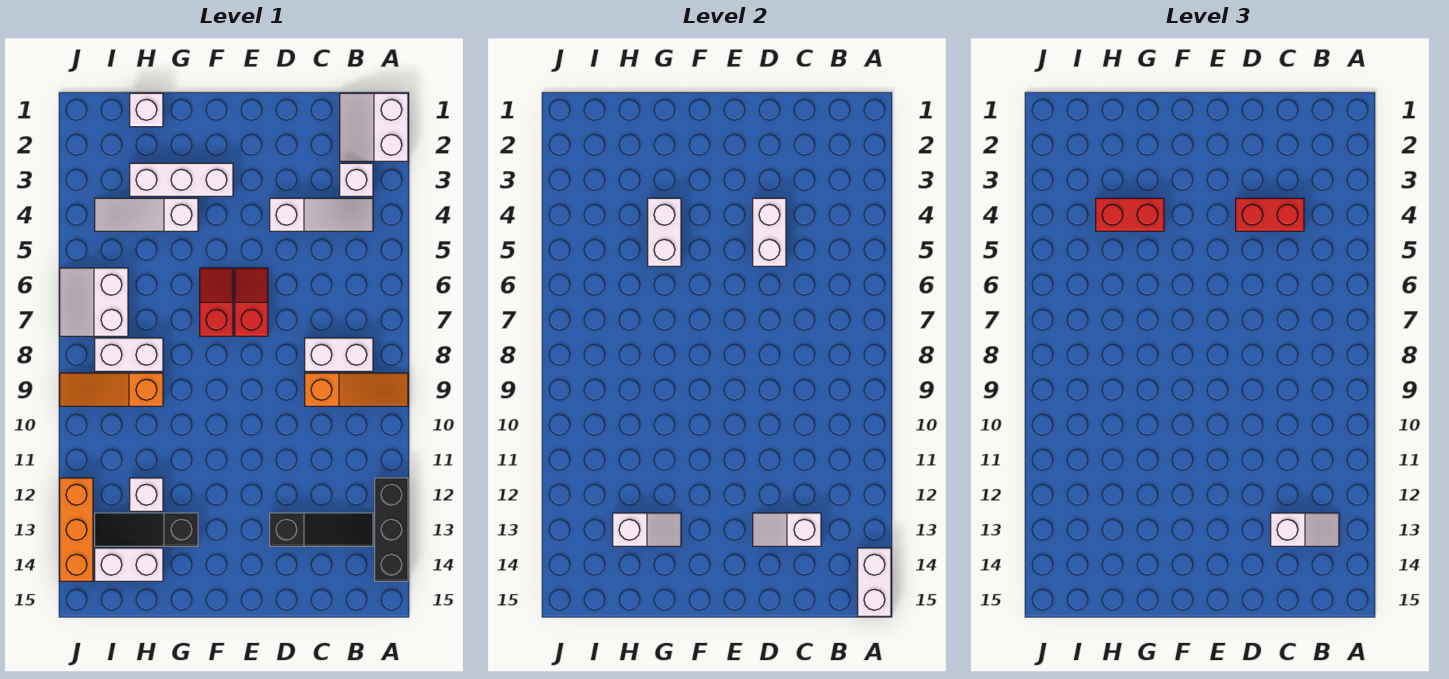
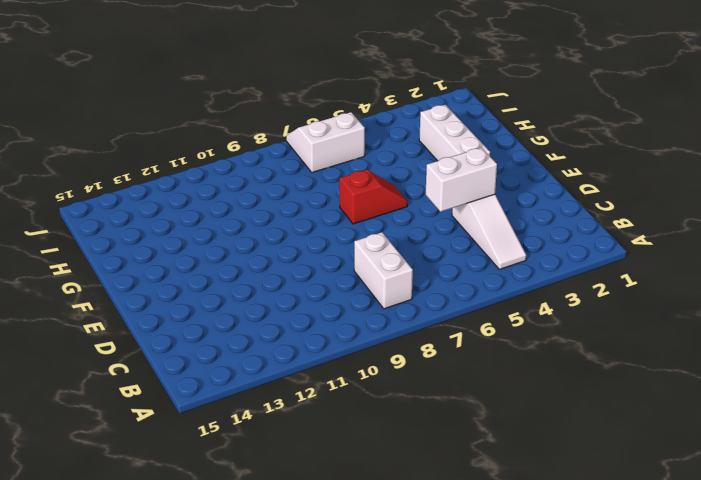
none -> white 2x2 slope [340,93,408,161]
none -> orange 1x3 slope [305,373,408,406]
none -> black 1x3 brick [375,478,408,581]

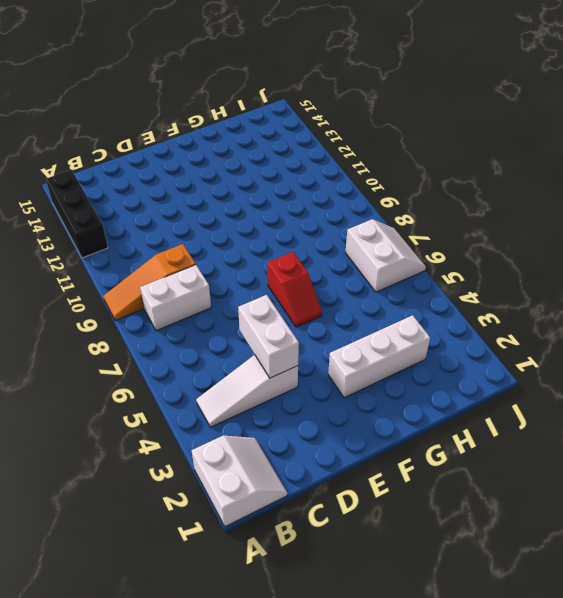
none -> white 1x1 brick [340,163,373,196]
none -> black 1x3 slope [270,513,373,546]
none -> red 1x2 slope [235,268,268,336]

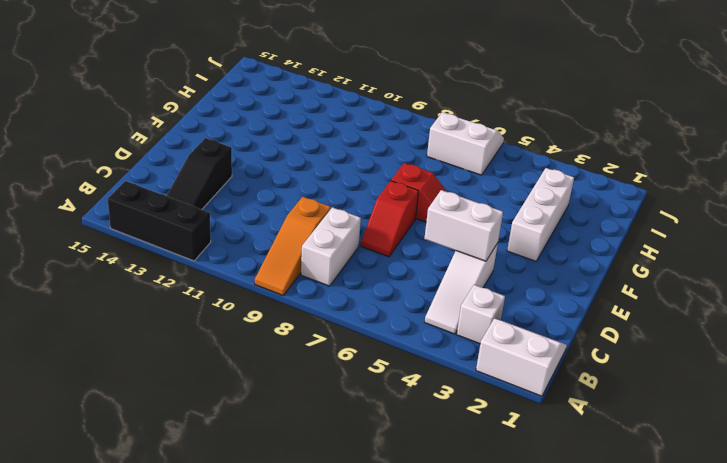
red 1x2 slope [361,181,419,257] -> red 1x2 slope turned to [235,268,268,336]
none -> white 1x3 slope [95,198,198,231]
none -> black 1x3 slope [95,513,198,546]
none -> white 1x1 brick [130,93,163,127]

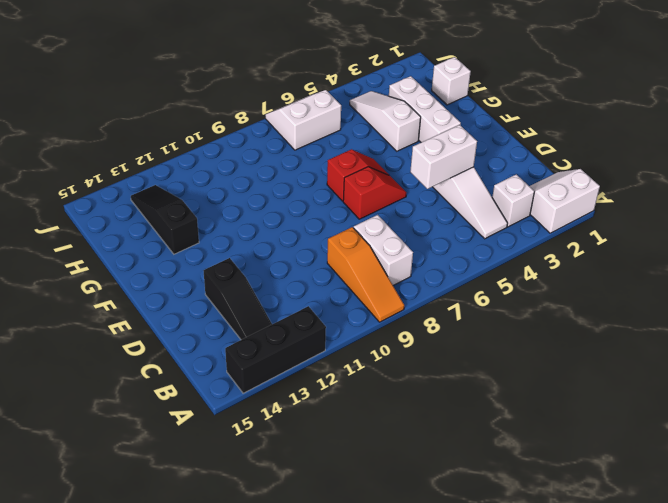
none -> white 1x2 brick [95,338,163,371]
none -> orange 1x3 slope [60,373,163,406]
none -> white 1x1 brick [130,478,163,511]

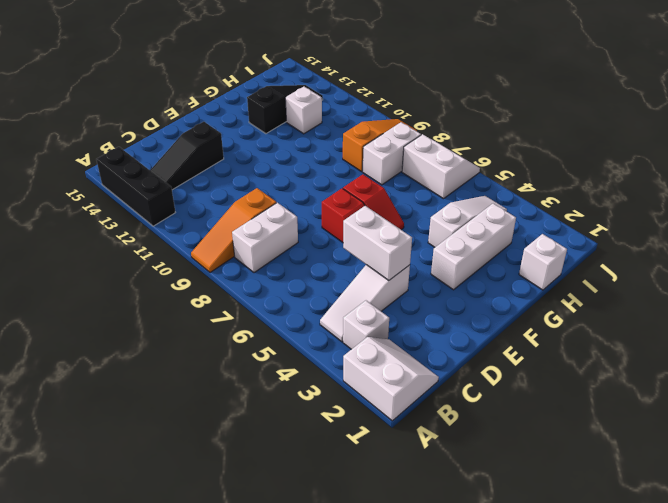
none -> white 1x2 brick [95,548,163,581]
none -> orange 1x3 brick [60,478,93,581]
none -> white 1x2 brick [858,548,891,616]

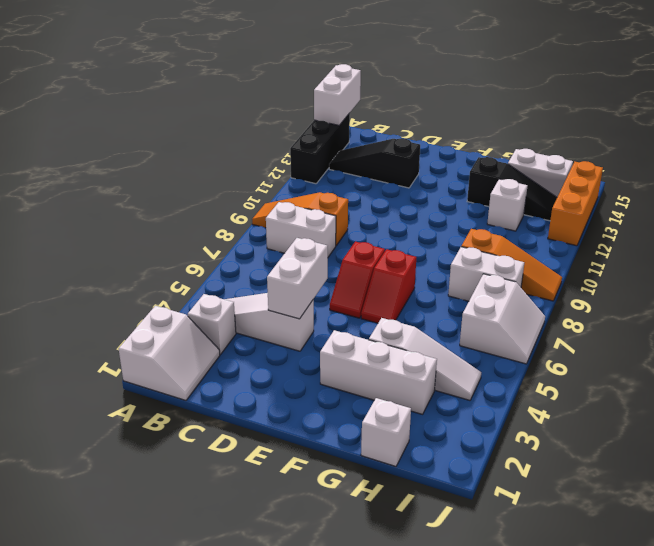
none -> white 1x2 slope [753,513,821,546]
none -> white 1x2 brick [648,198,681,266]
none -> white 1x2 slope [613,513,681,546]

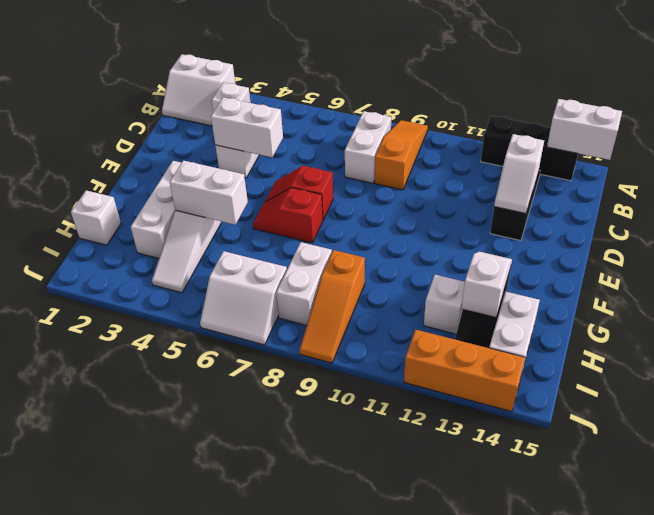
none -> white 1x2 slope [1271,513,1339,546]
none -> red 1x2 brick [1236,198,1304,231]
none -> red 1x2 brick [1096,198,1164,231]

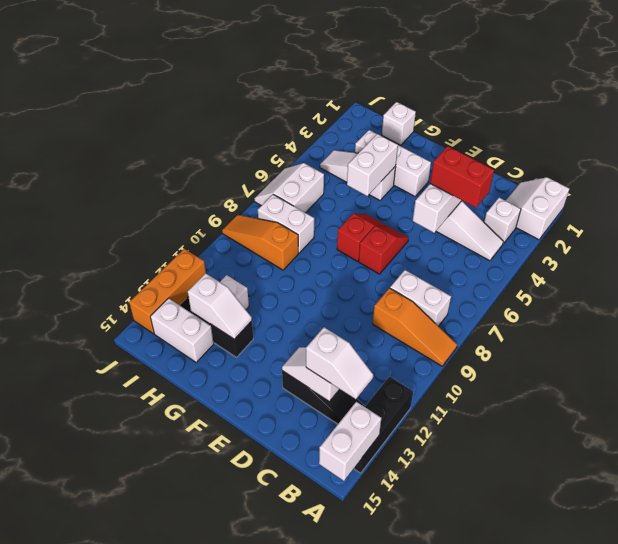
none -> red 1x2 brick [1096,198,1164,231]

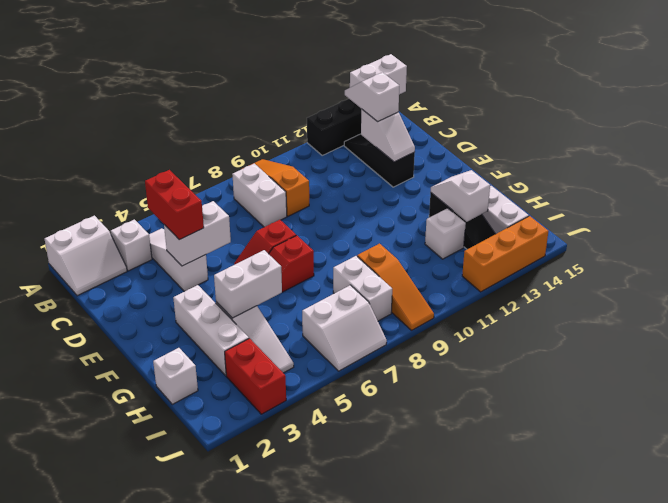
red 1x2 brick [225,338,286,414] -> red 1x2 brick moved to [1096,198,1164,231]

